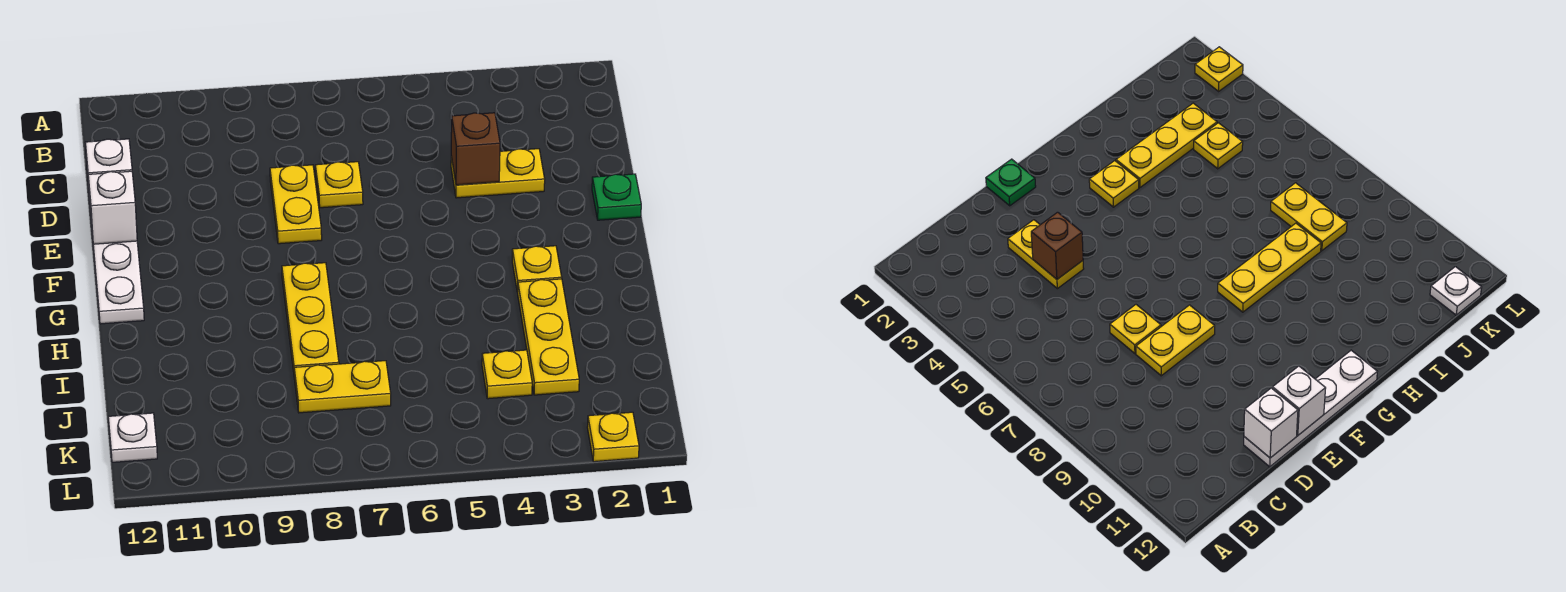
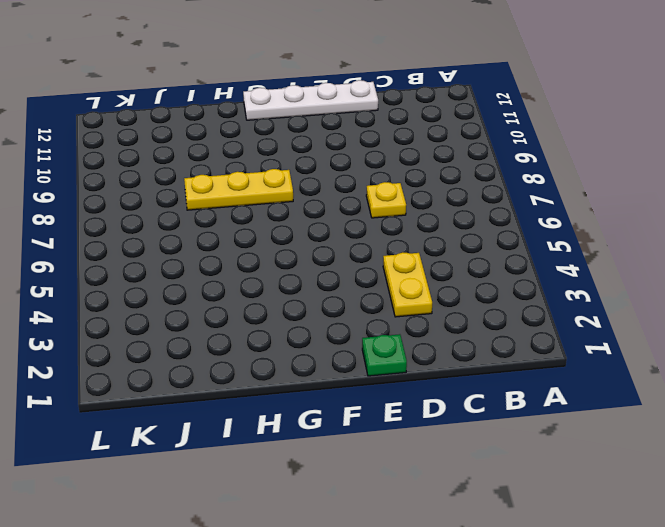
none -> yellow 1x2 plate [270,165,322,244]
none -> yellow 1x1 plate [512,246,562,293]
none -> yellow 1x3 plate [518,279,579,395]

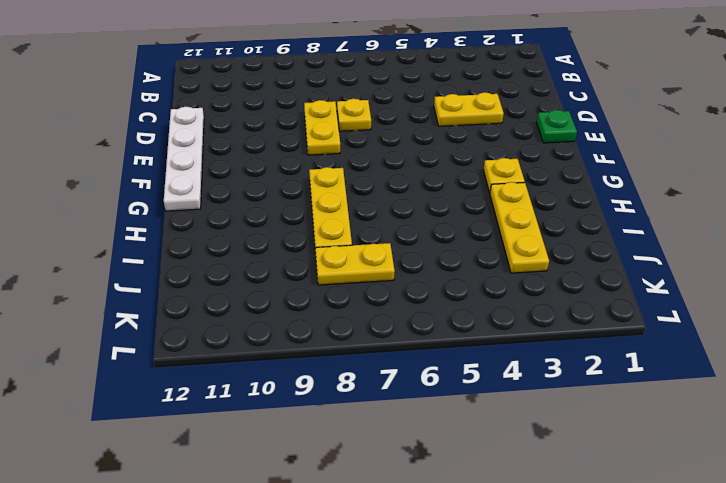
none -> yellow 1x1 plate [482,350,532,399]
none -> white 1x1 plate [108,413,157,462]
none -> yellow 1x1 plate [587,412,639,462]

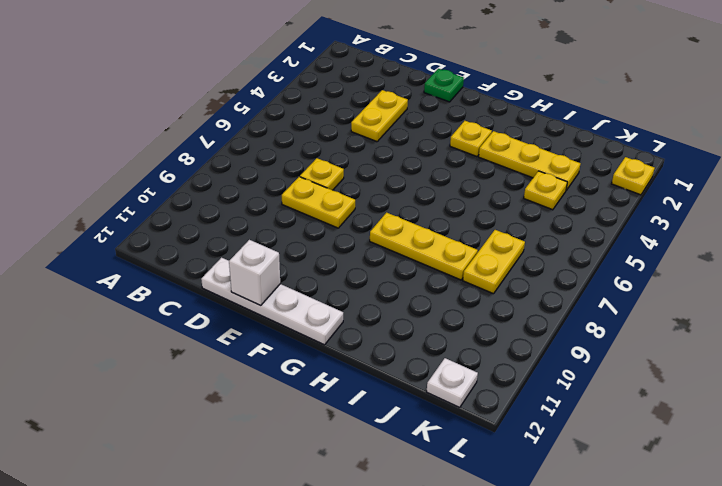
none -> brown 1x1 brick [451,113,500,185]
none -> white 1x1 brick [85,139,132,200]

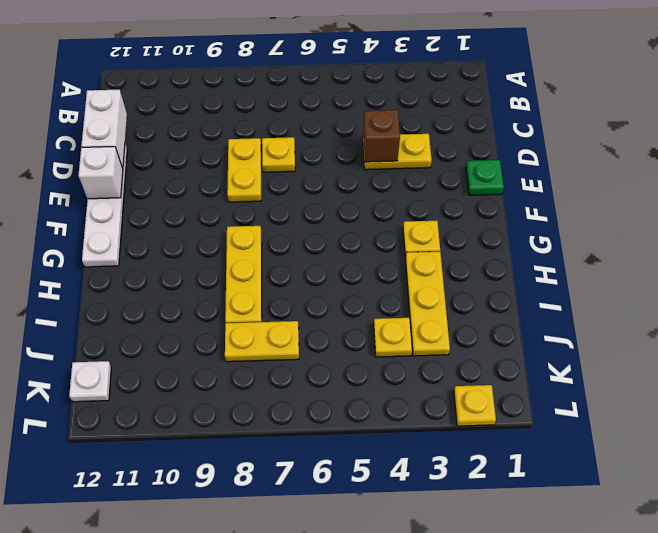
white 1x2 brick [81,90,127,169] -> white 1x1 brick [85,139,132,200]

